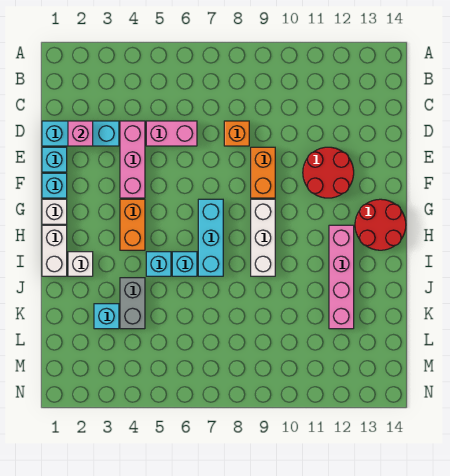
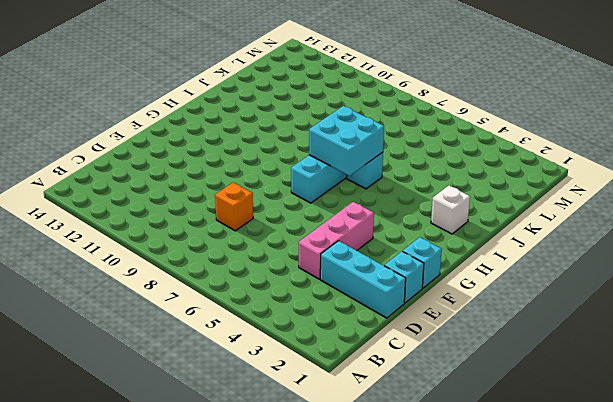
cyan 2x2 brick [309,106,384,176] -> none
none -> pink 1x2 brick [146,121,197,146]
none -> orange 1x2 brick [251,147,275,198]
none -> red 2x2 round brick [303,147,354,198]

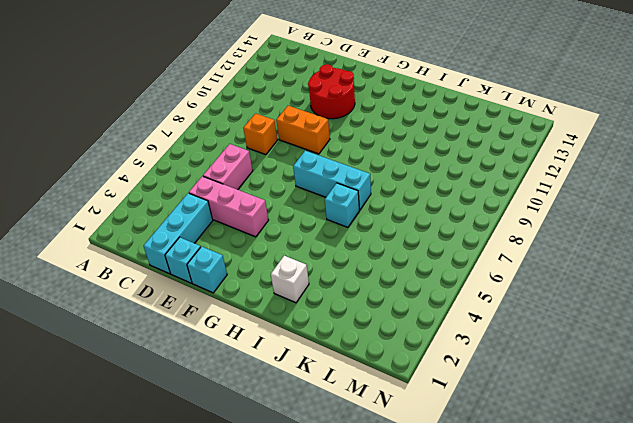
none -> white 1x1 brick [42,199,67,224]
none -> orange 1x2 brick [120,199,145,250]
none -> white 1x3 brick [251,199,275,276]

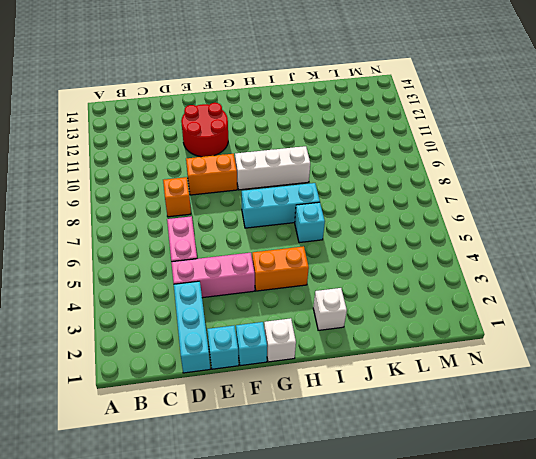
none -> red 2x2 round brick [355,199,406,250]
none -> white 1x2 brick [42,225,67,276]
none -> pink 1x4 brick [329,225,354,329]

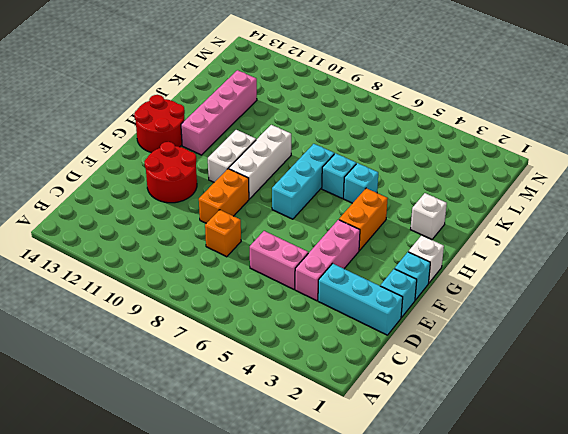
white 1x2 brick [208,130,256,182] -> white 1x2 brick moved to [42,225,67,276]
none -> grey 1x2 brick [120,278,145,329]
none -> cyan 1x1 brick [94,304,119,329]
none -> pink 1x1 brick [68,121,93,146]

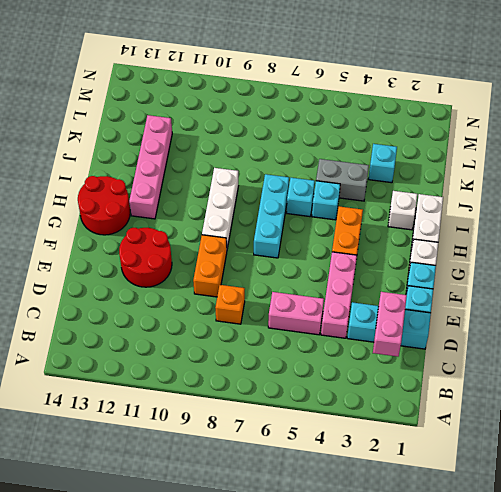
pink 1x2 brick [373,292,407,357] -> pink 1x1 brick [68,121,93,146]
grey 1x2 brick [316,159,369,201] -> grey 1x2 brick turned to [120,278,145,329]

